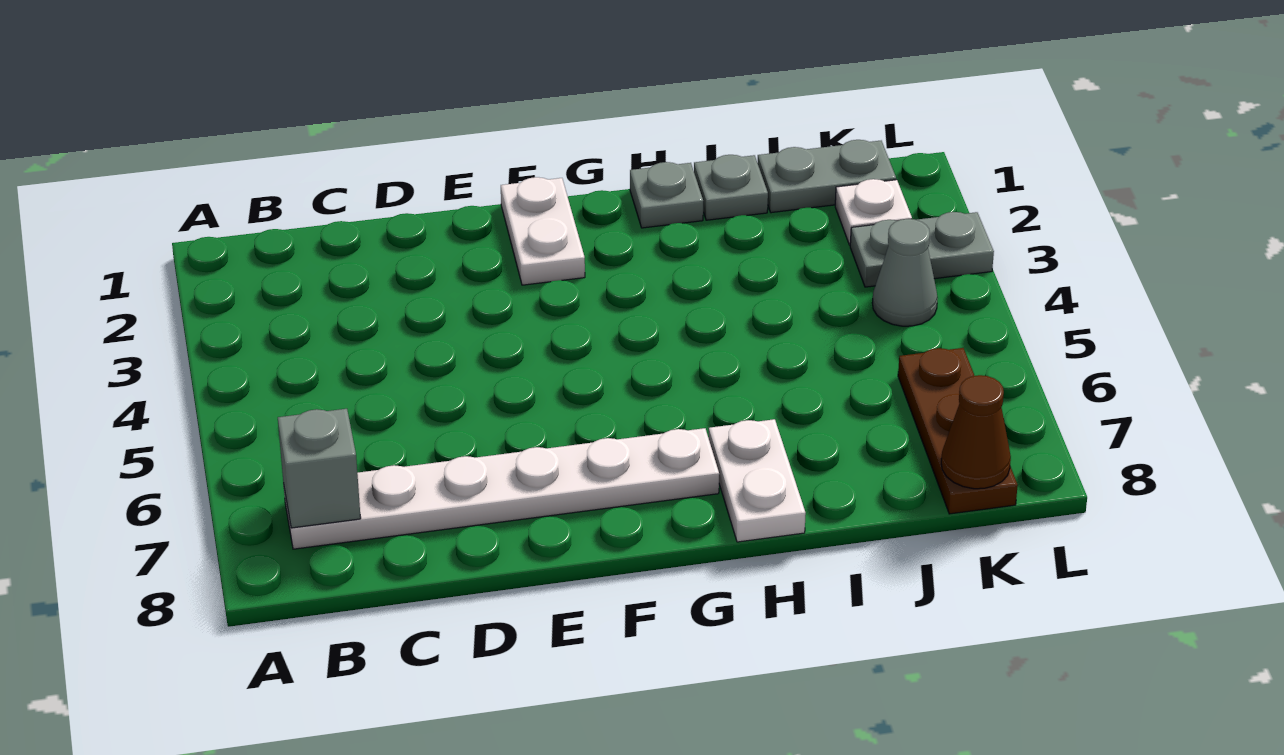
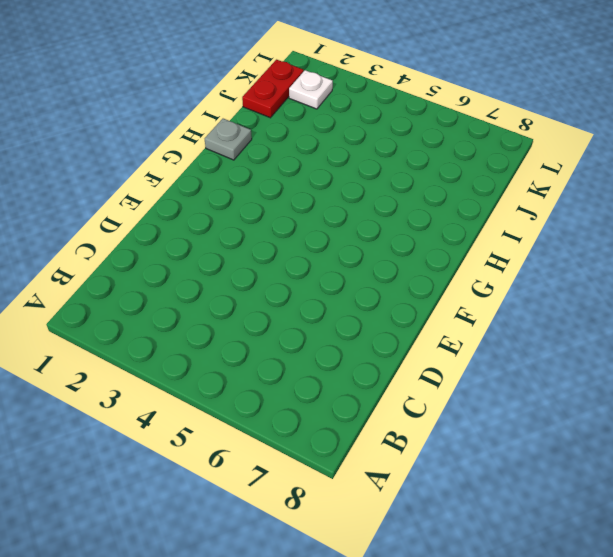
red 1x2 plate [242,60,304,118] -> grey 1x2 plate [758,140,896,213]
none -> white 1x6 plate [283,428,719,549]
none -> white 1x2 plate [501,177,585,285]
none -> white 1x2 plate [709,419,806,542]

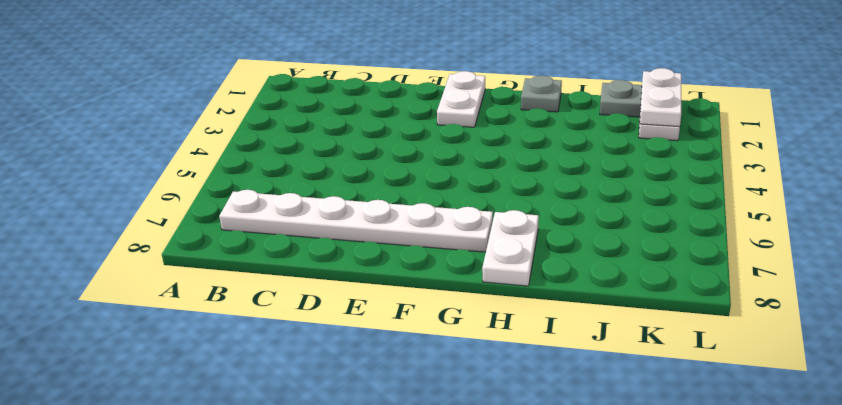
white 1x2 plate [640,68,681,127] -> none
none -> grey 1x1 plate [694,155,768,220]
none -> grey 1x2 plate [850,212,994,287]
none -> grey 1x1 cone [872,219,938,326]

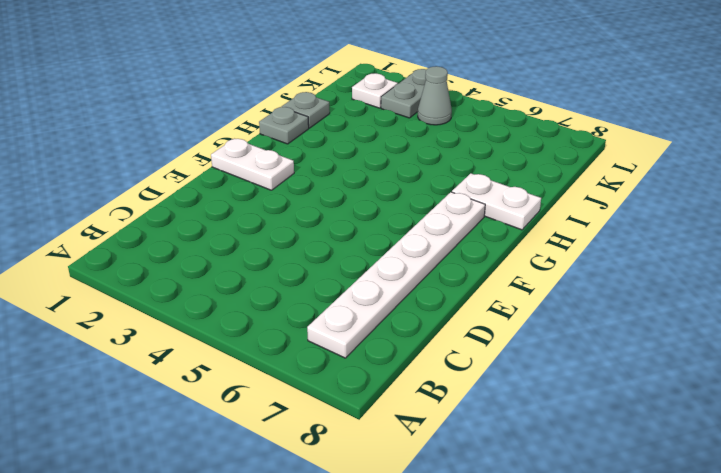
none -> grey 1x2 plate [758,140,896,213]
none -> brown 1x3 plate [898,348,1018,514]
none -> grey 1x1 brick [278,409,361,528]

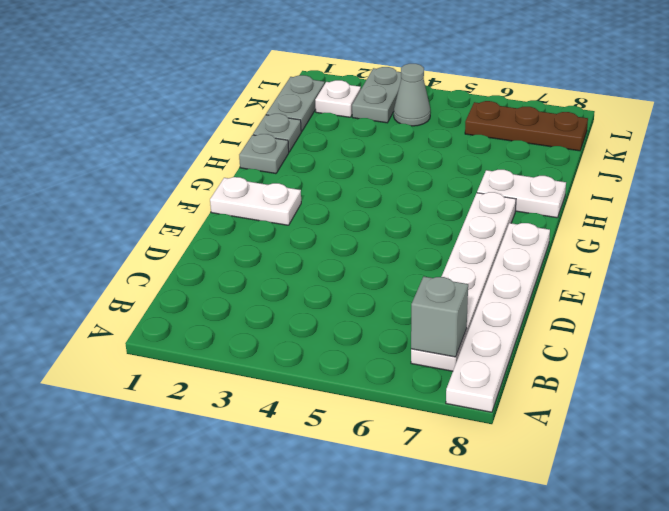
white 1x6 plate [446,223,550,412] -> none
none -> brown 1x1 cone [941,375,1011,489]

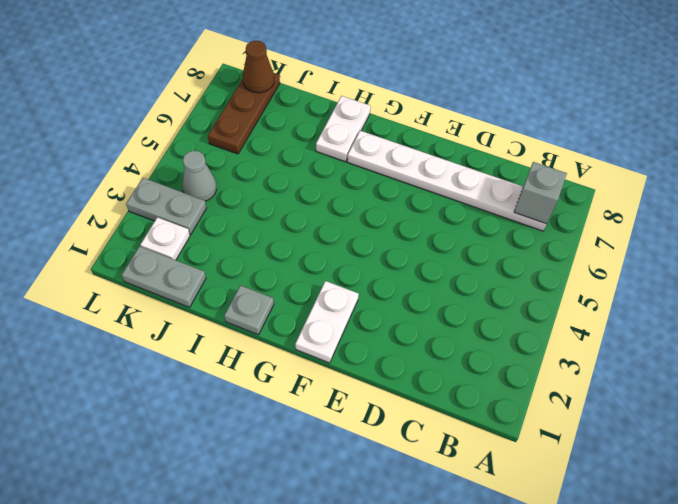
none -> grey 1x1 plate [694,155,768,220]

